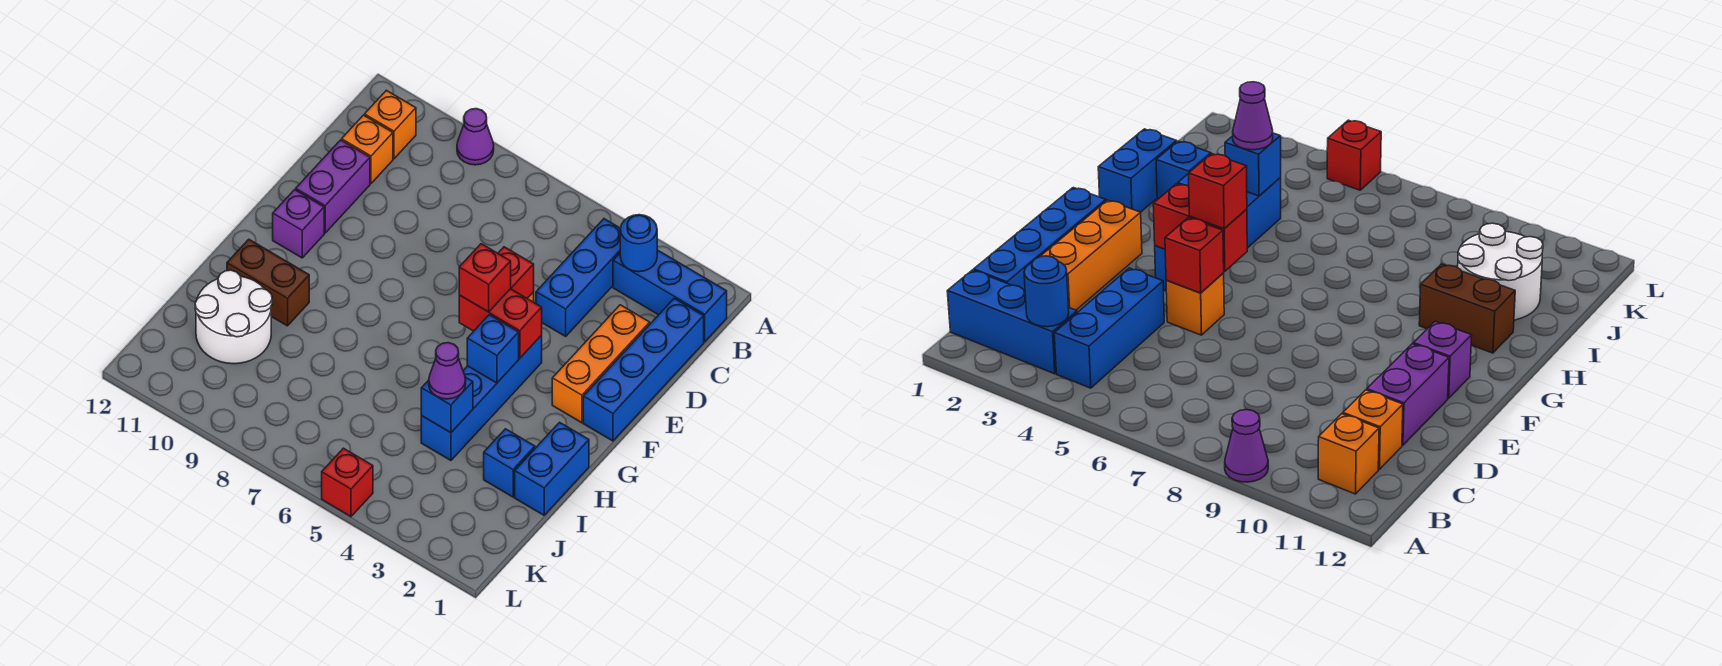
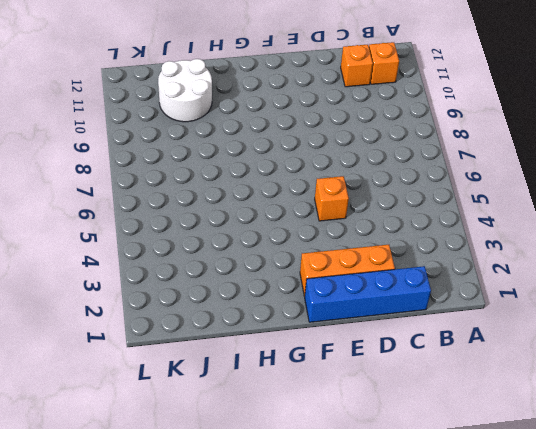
none -> purple 1x1 cone [457,109,494,165]
none -> blue 1x3 brick [613,250,727,342]
none -> blue 1x3 brick [536,219,621,336]

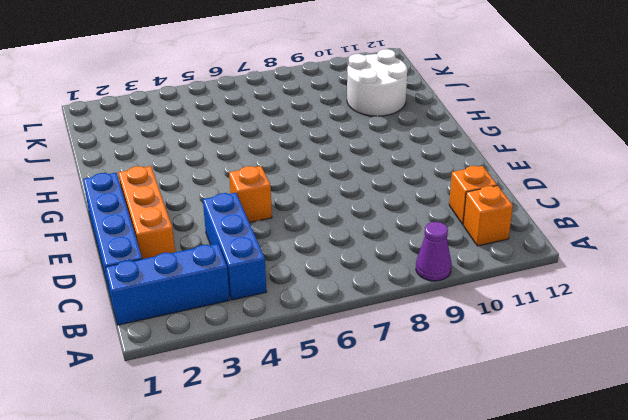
none -> purple 1x2 brick [296,140,370,233]
none -> blue 1x4 brick [421,335,542,460]
none -> purple 1x1 brick [273,190,324,258]

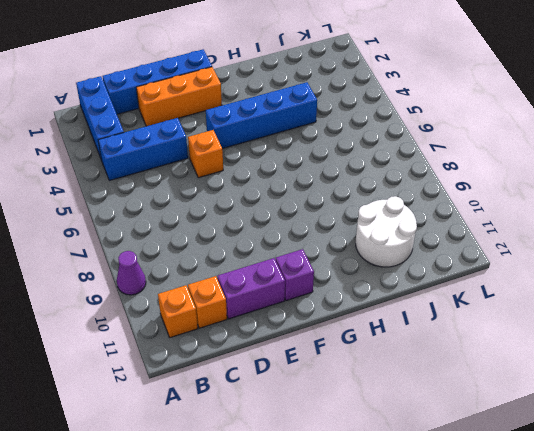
none -> blue 1x2 brick [515,422,589,515]
none -> brown 1x2 brick [227,239,309,326]
none -> blue 1x1 brick [484,429,535,497]

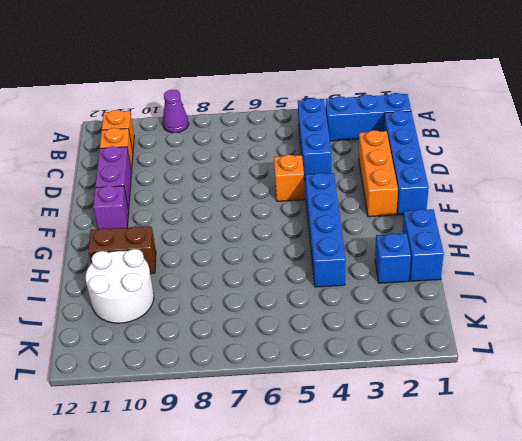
none -> red 1x1 brick [322,448,373,516]
none -> blue 1x1 round brick [620,215,657,272]
none -> red 1x1 brick [498,247,534,299]

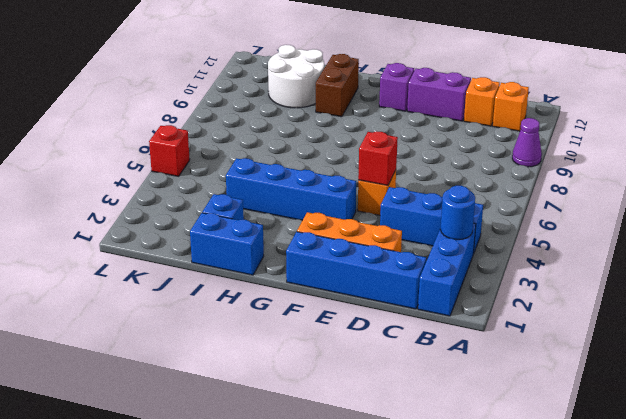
none -> red 1x2 brick [459,289,542,358]
none -> blue 1x1 brick [467,315,519,383]
none -> blue 1x1 brick [421,377,473,433]

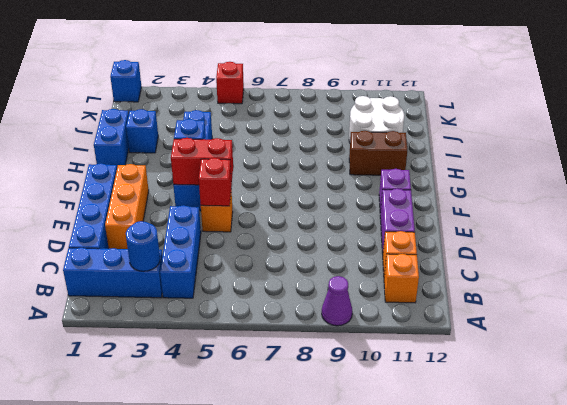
blue 1x1 brick [110,60,141,102] -> blue 1x1 brick moved to [421,377,473,433]
none -> red 1x1 brick [459,244,511,312]
none -> purple 1x1 cone [429,343,466,399]

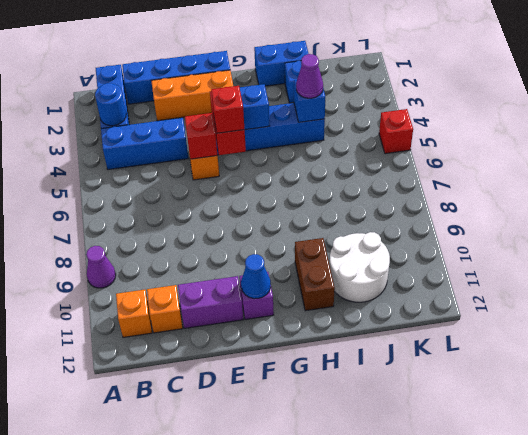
blue 1x1 cone [241,254,271,299] -> none

